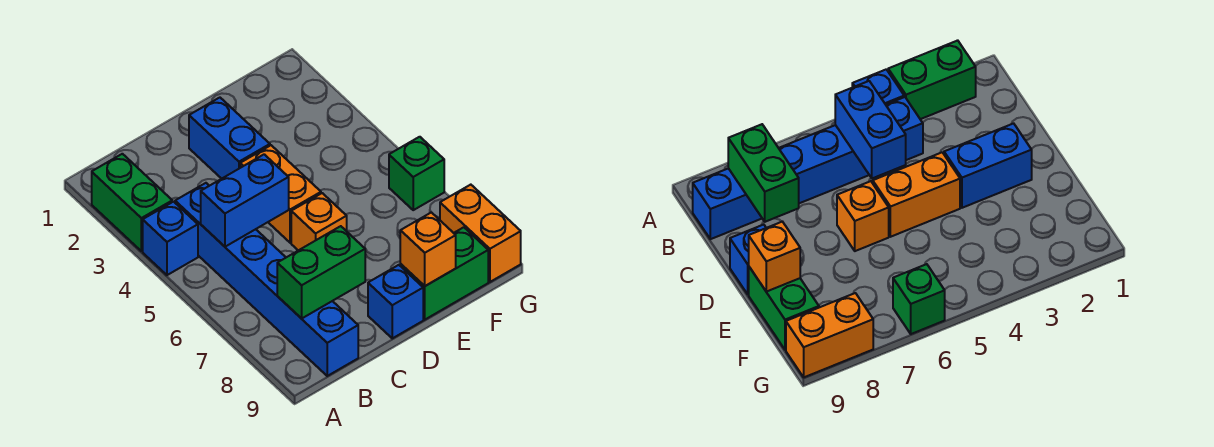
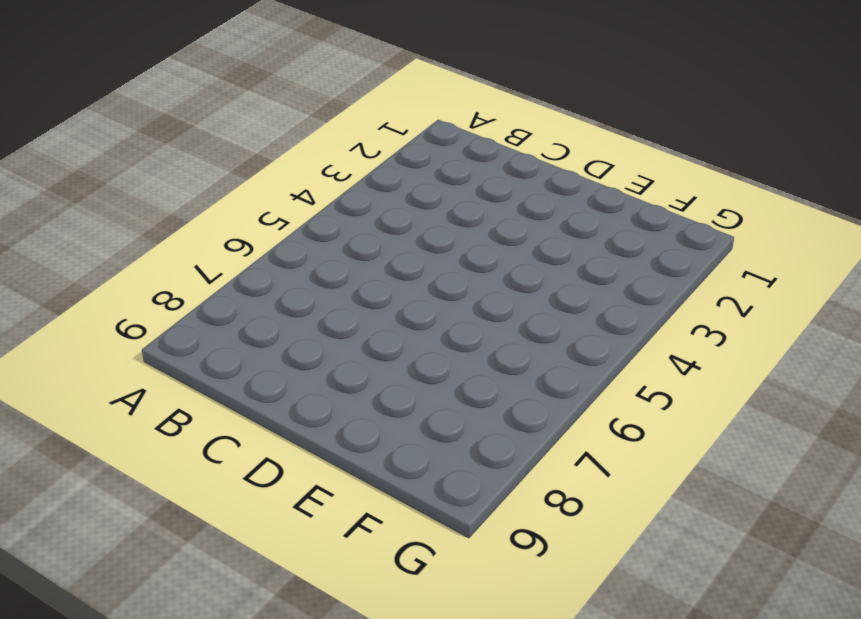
none -> green 1x2 brick [92,154,172,251]
none -> blue 1x1 brick [143,202,198,275]
none -> blue 1x6 brick [175,183,358,376]

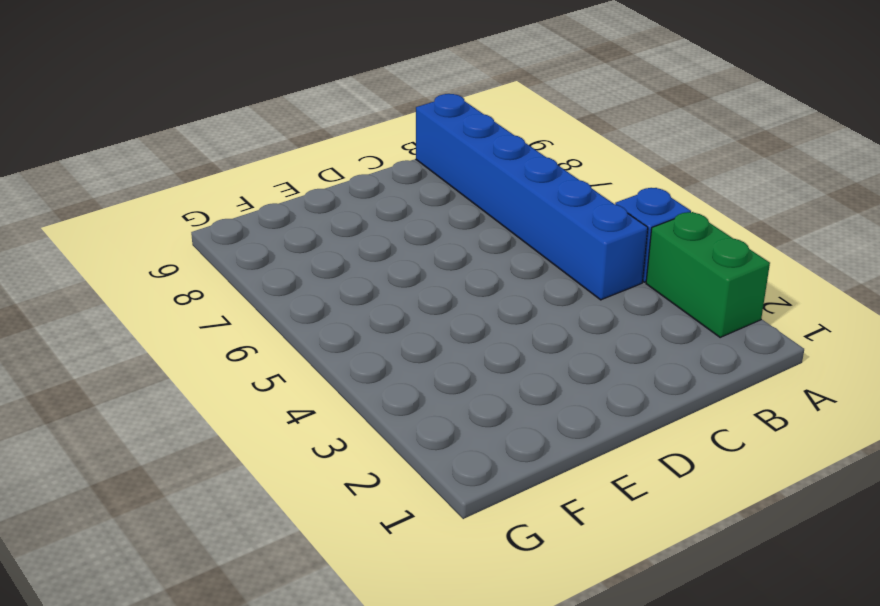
none -> blue 1x2 brick [189,98,270,179]
none -> orange 1x2 brick [240,145,321,243]
none -> orange 1x1 brick [291,193,347,250]

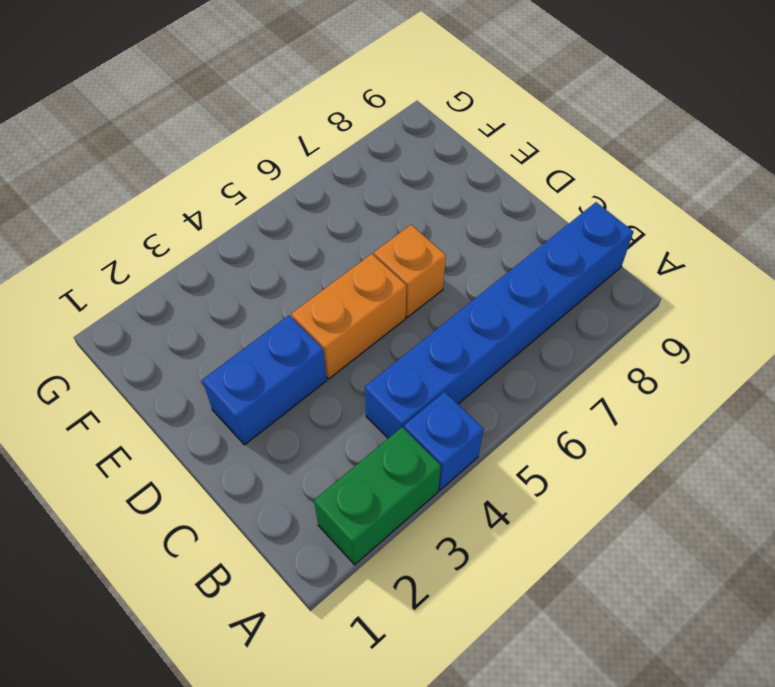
none -> blue 1x1 brick [368,265,423,338]
none -> green 1x2 brick [400,227,488,320]
none -> green 1x1 brick [389,137,444,210]

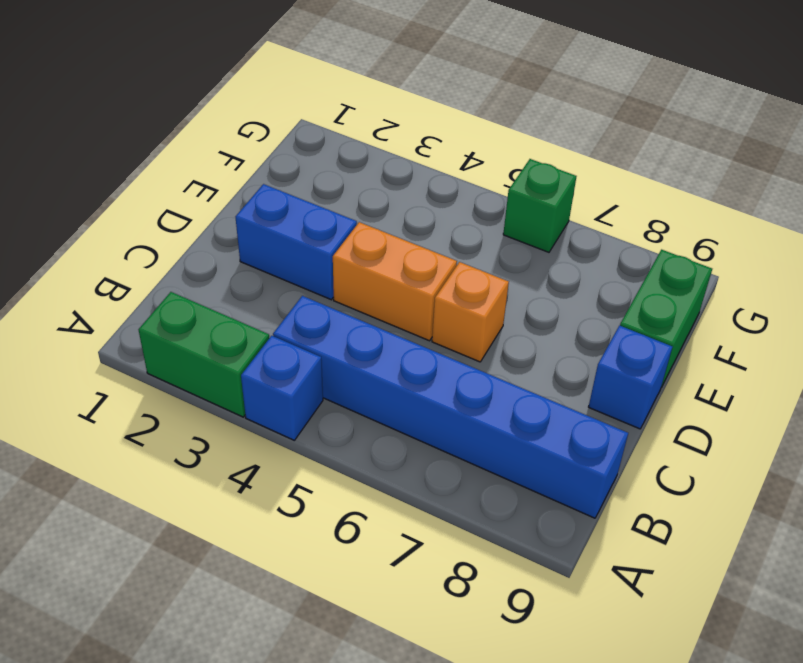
none -> orange 1x2 brick [440,185,521,282]
none -> blue 1x2 brick [201,154,289,247]
none -> green 1x2 brick [277,226,365,319]

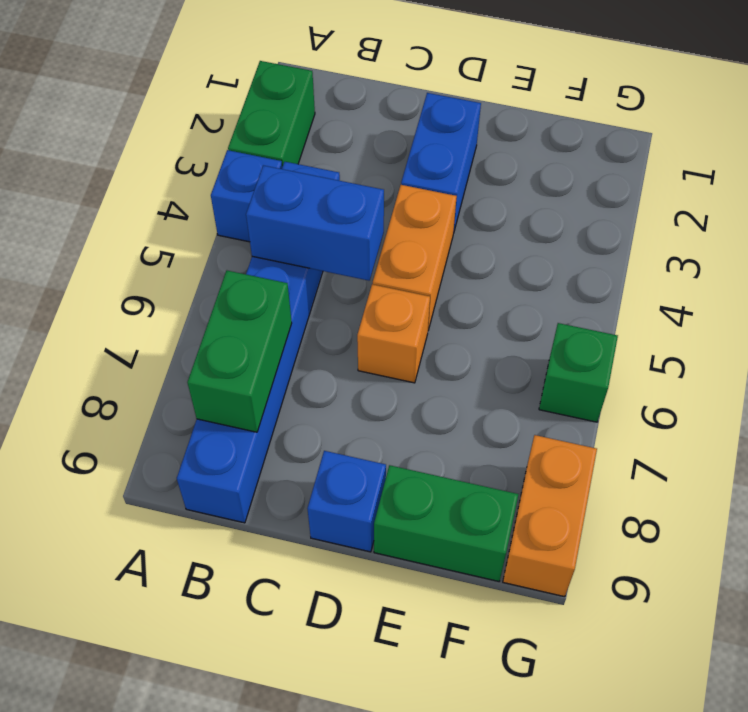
green 1x2 brick [187,271,292,432] -> green 1x2 brick turned to [277,226,365,319]
none -> orange 1x1 brick [400,212,456,286]

